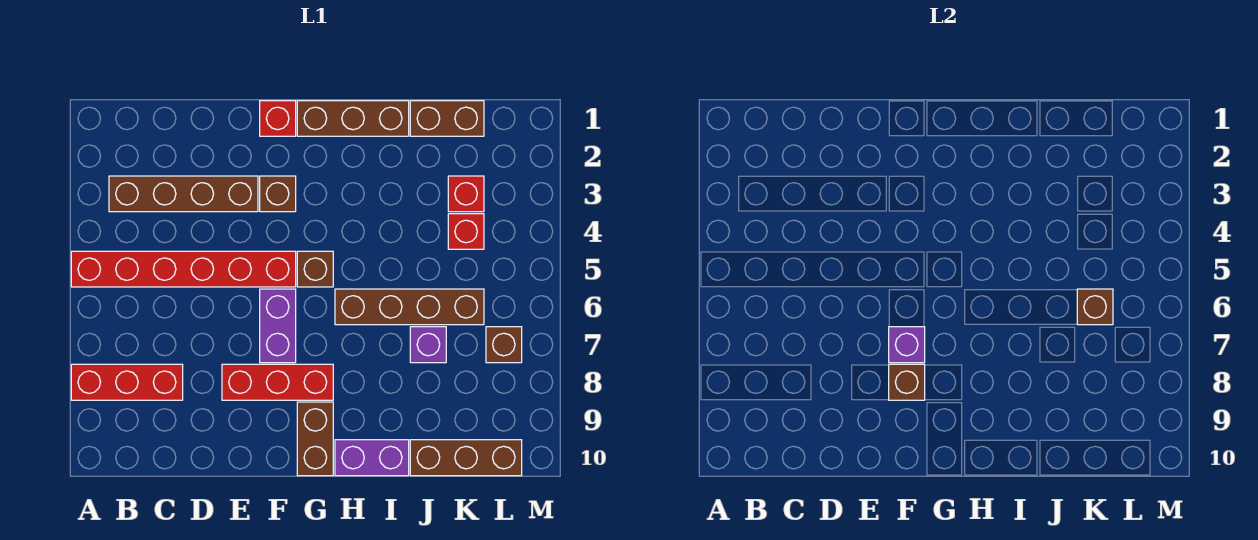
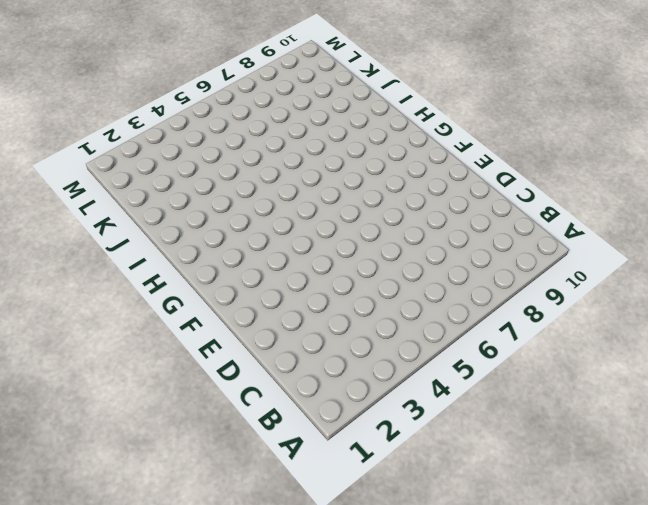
none -> red 1x6 brick [71,251,296,287]
none -> red 1x3 brick [71,364,183,400]
none -> brown 1x4 brick [109,176,258,212]

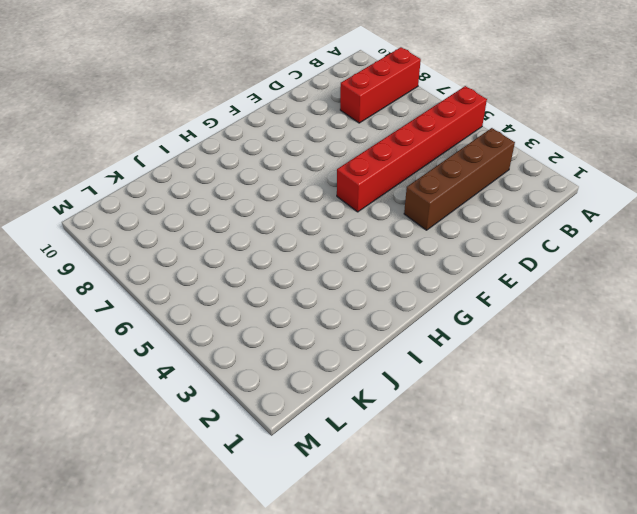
none -> red 1x3 brick [222,364,333,400]
none -> red 1x1 brick [260,101,296,136]
none -> brown 1x1 brick [260,176,296,212]

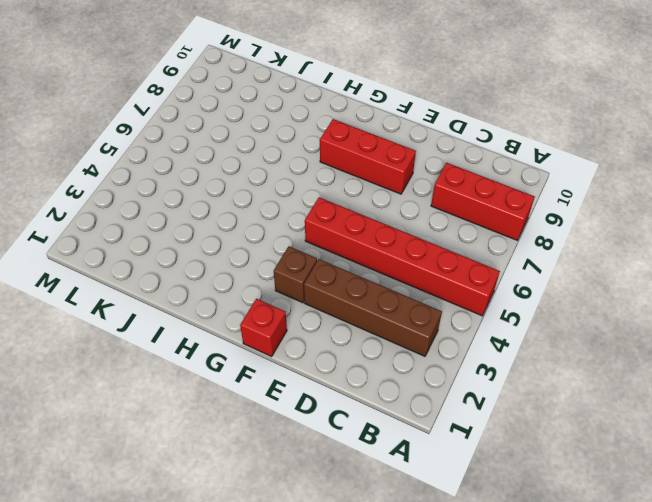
none -> purple 1x2 brick [260,289,296,363]
none -> brown 1x3 brick [297,101,409,136]
none -> brown 1x1 brick [297,251,333,287]

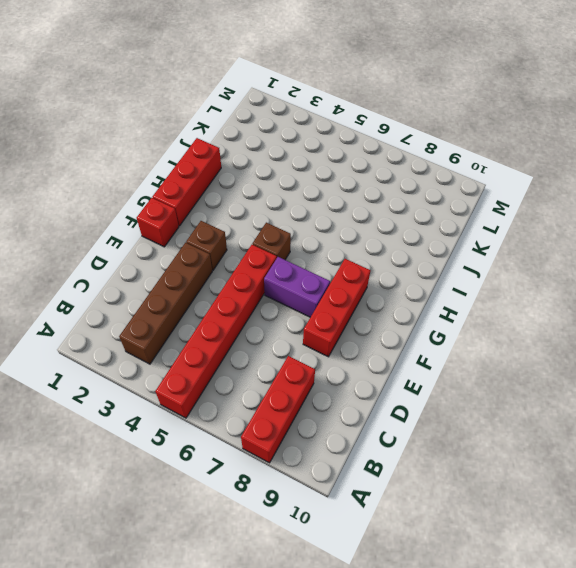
red 1x3 brick [153,138,221,226] -> brown 1x3 brick [297,101,409,136]
none -> brown 1x2 brick [297,402,333,476]
none -> brown 1x4 brick [335,289,484,325]
none -> purple 1x2 brick [335,440,409,476]

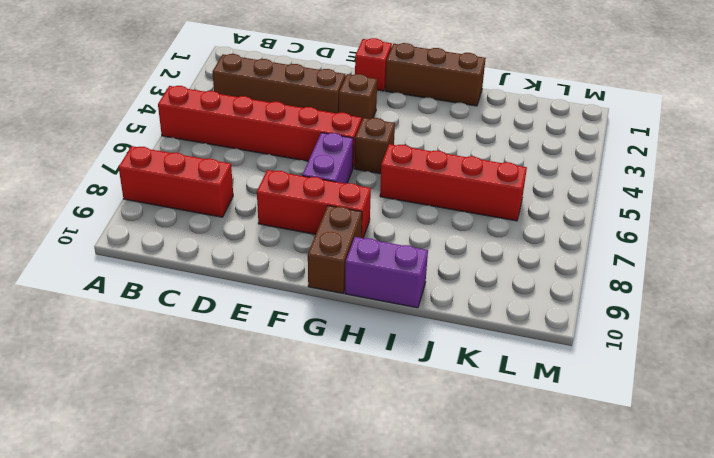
red 1x4 brick [380,144,527,221] -> brown 1x4 brick [335,289,484,325]
none -> brown 1x2 brick [410,101,484,136]
none -> purple 1x1 brick [410,327,446,363]
none -> brown 1x3 brick [410,440,522,476]

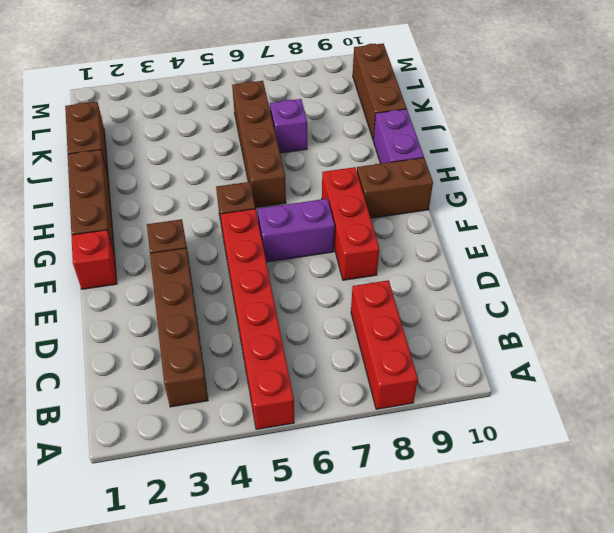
none -> red 1x1 brick [448,176,484,212]
none -> red 1x1 brick [448,214,484,249]
none -> brown 1x1 brick [486,327,522,363]

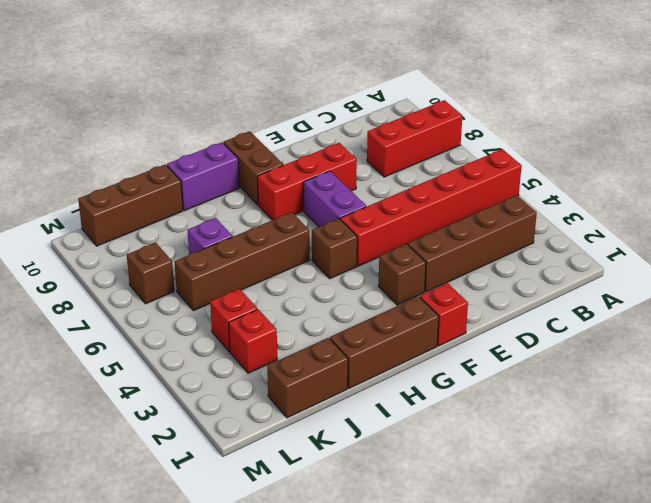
none -> purple 1x1 brick [889,327,925,363]
none -> brown 1x1 brick [889,364,925,400]
none -> brown 1x1 brick [1077,289,1113,325]

